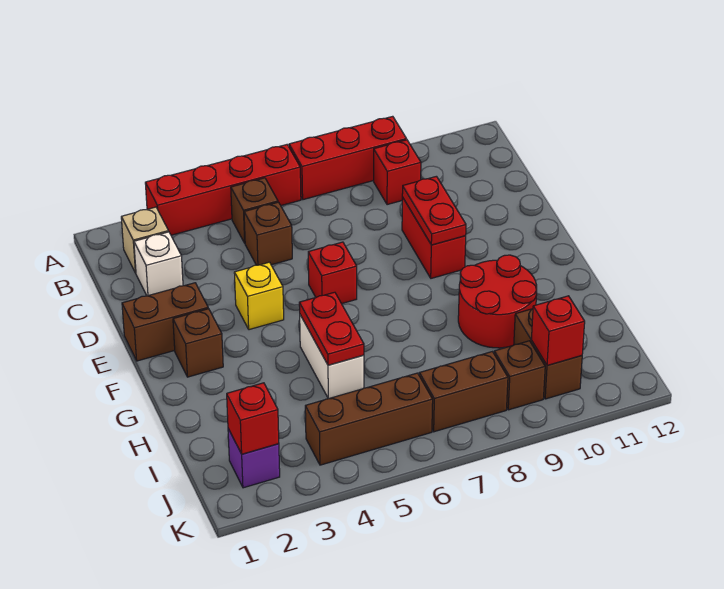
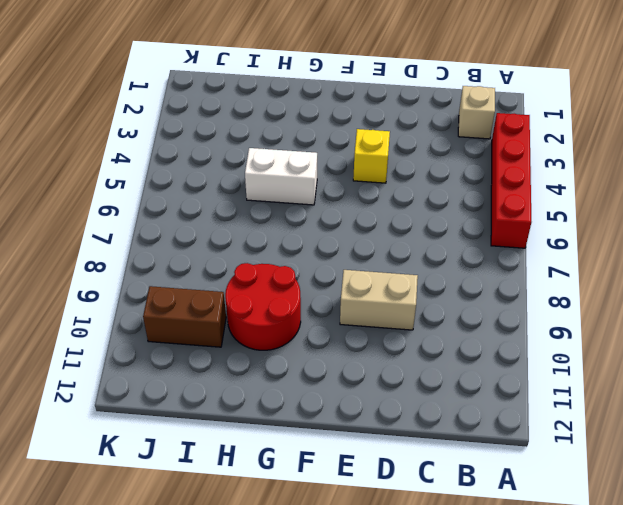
tan 1x2 brick [340,270,418,330] -> red 1x2 brick [402,197,466,278]
none -> red 1x3 brick [289,116,406,200]
none -> brown 1x1 brick [231,178,278,243]
none -> red 1x1 brick [374,140,421,205]

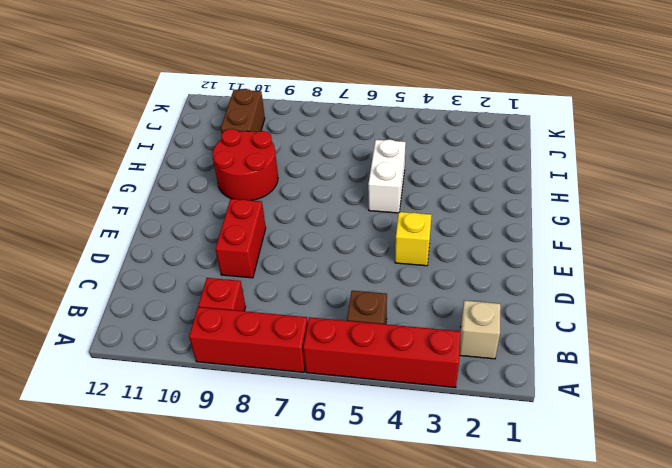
none -> white 1x1 brick [134,232,183,296]
none -> brown 1x1 brick [244,202,292,265]
none -> brown 1x2 brick [122,283,208,361]

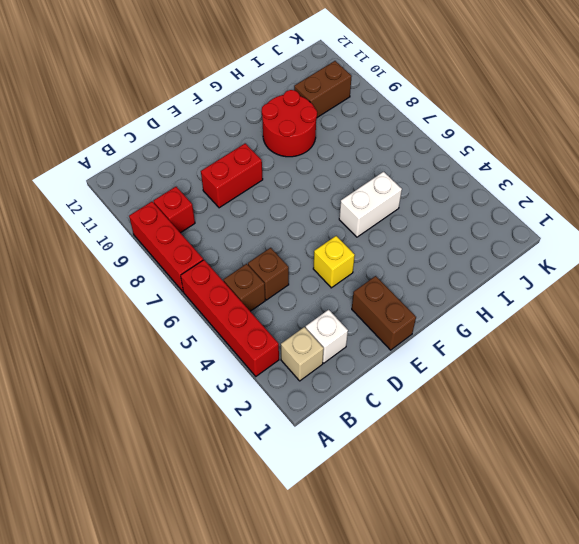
none -> red 1x1 brick [308,242,357,304]
none -> brown 1x1 brick [173,309,223,377]
none -> purple 1x1 brick [228,429,280,488]

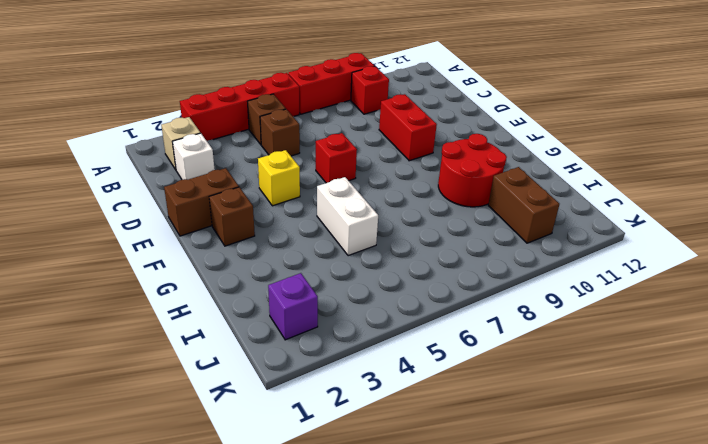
none -> brown 1x3 brick [305,373,433,465]
none -> brown 1x2 brick [419,352,508,432]
none -> brown 1x1 brick [494,341,545,410]

